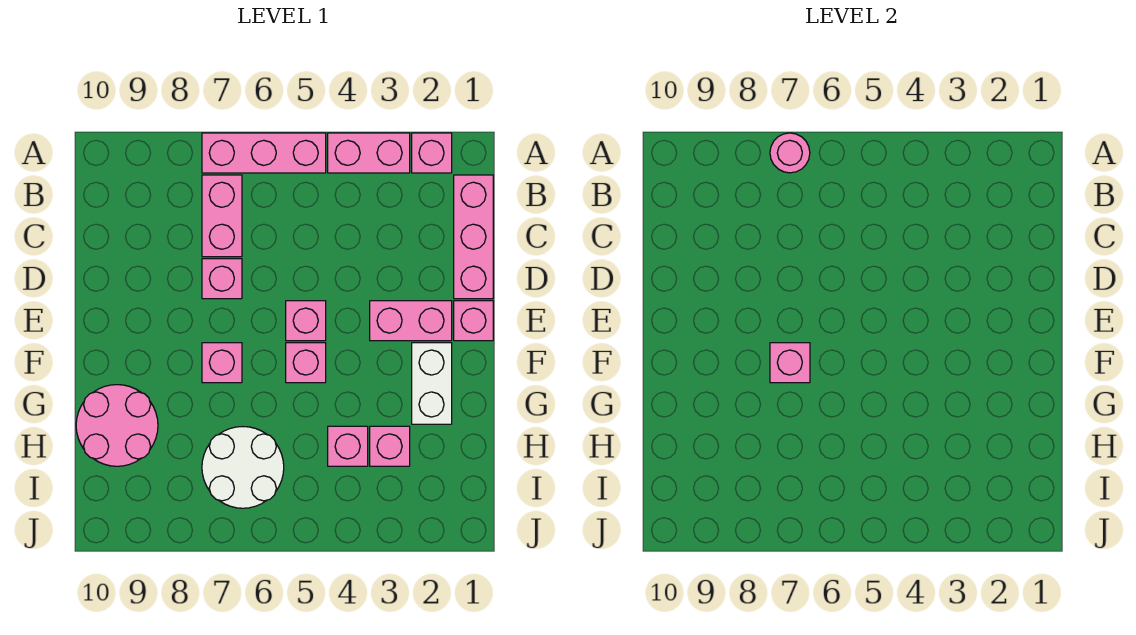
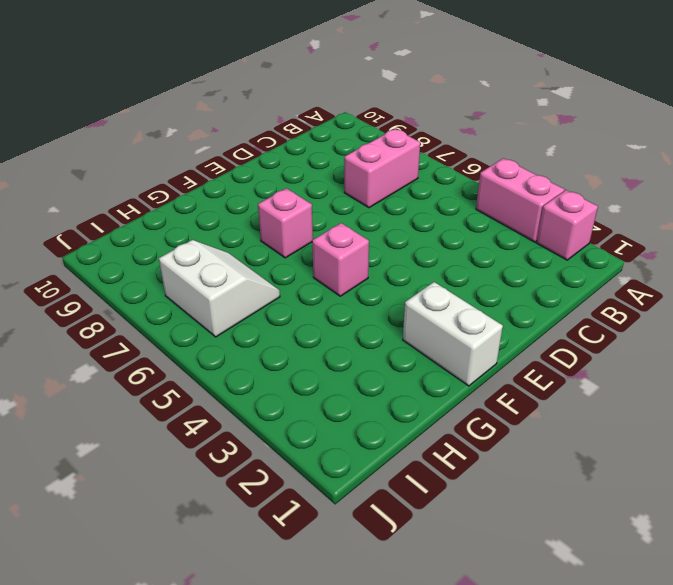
white 1x2 brick [403,282,503,386] -> white 1x2 brick turned to [412,343,452,424]
white 2x2 slope [159,240,280,337] -> white 2x2 round brick [202,427,284,508]
none -> pink 1x3 brick [202,133,326,173]
none -> pink 1x3 brick [454,175,493,299]
none -> pink 1x1 brick [202,259,242,299]

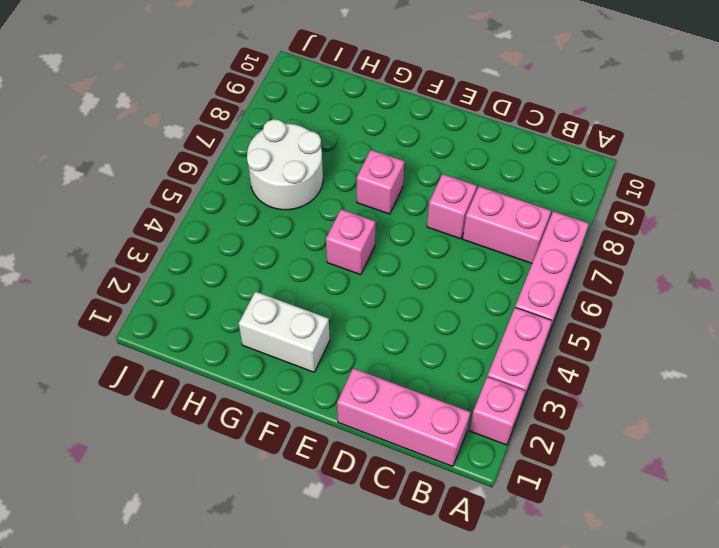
none -> pink 1x1 brick [454,301,493,341]
none -> pink 1x2 brick [370,301,452,341]
none -> pink 1x1 brick [286,301,326,341]

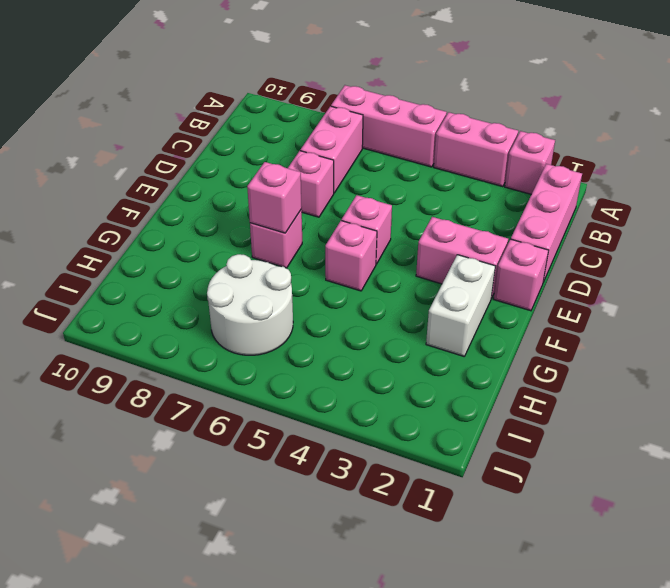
none -> pink 2x2 round brick [76,385,158,466]
none -> pink 1x1 brick [370,426,410,466]
none -> pink 1x1 brick [328,426,368,466]

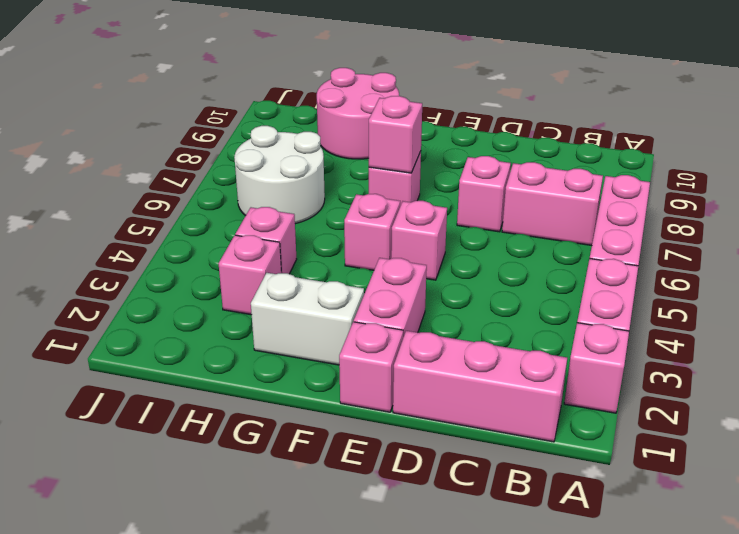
none -> pink 1x1 round brick [770,133,810,173]

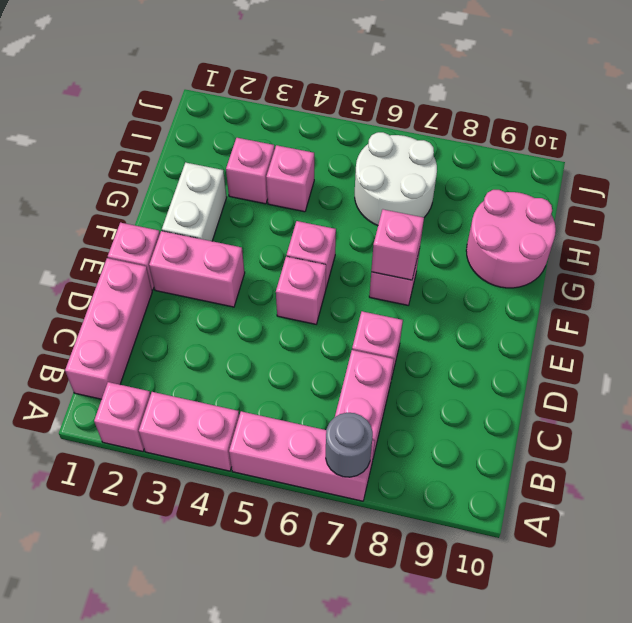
grey 1x1 round brick [326,413,373,477] -> pink 1x1 round brick [770,133,810,173]

